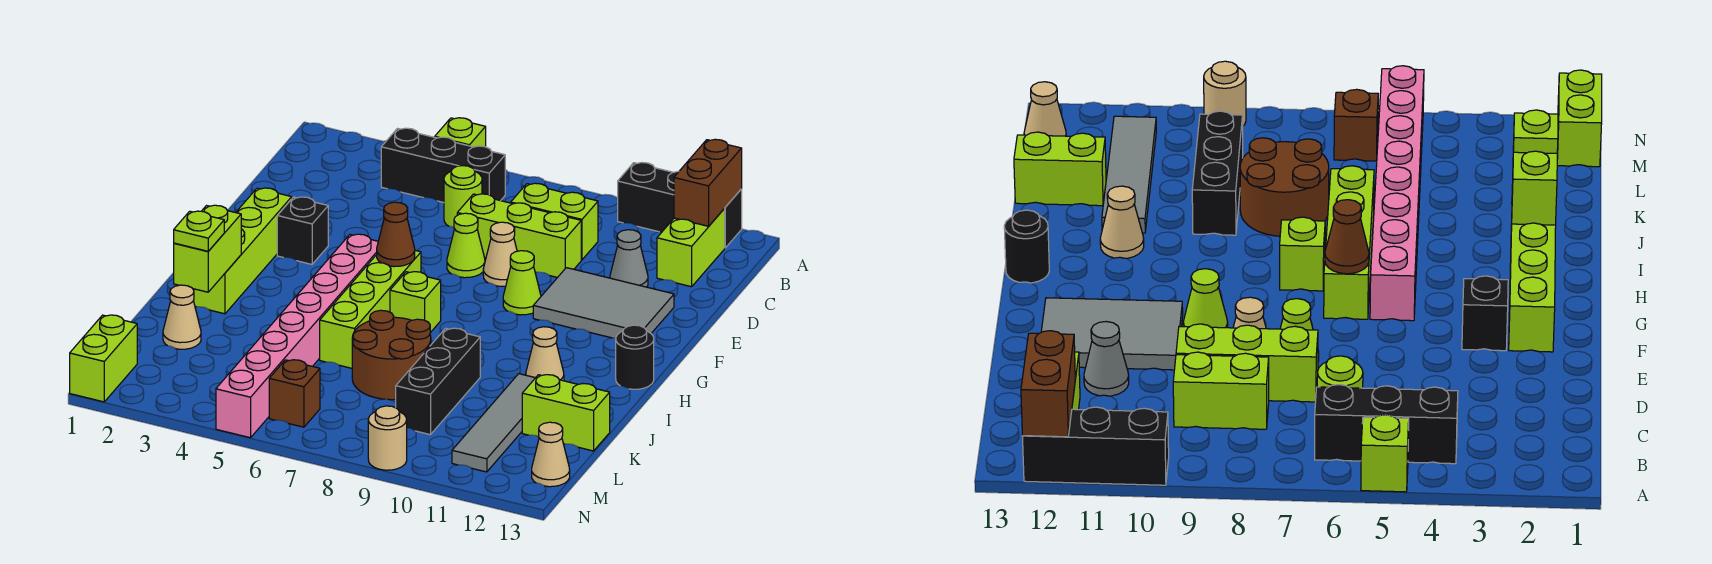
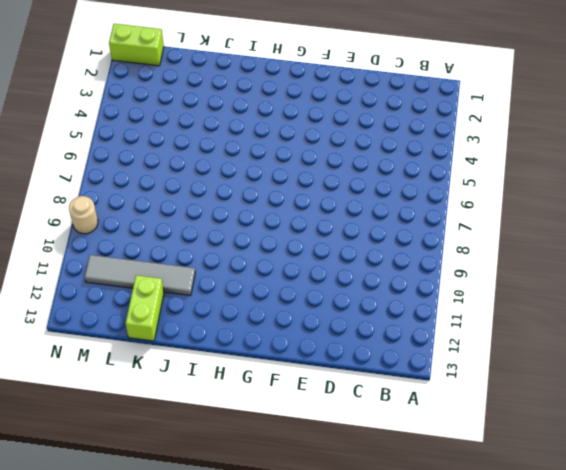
none -> lime 1x1 brick [435,118,486,147]
none -> black 1x3 brick [618,163,742,248]
none -> black 1x3 brick [381,128,505,203]
none -> lime 1x2 brick [657,209,725,287]

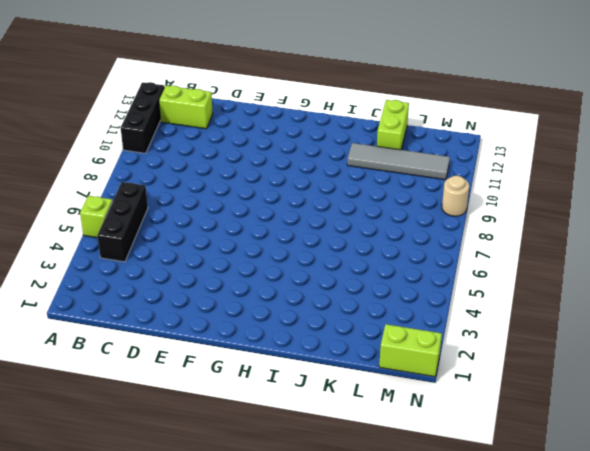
none -> lime 1x1 round brick [444,166,482,227]
none -> lime 1x2 brick [511,183,598,260]
none -> lime 1x3 brick [457,194,581,278]
none -> grey 1x1 cone [610,230,648,287]

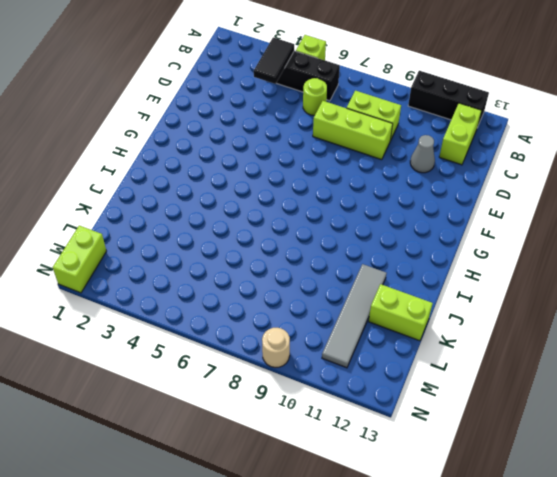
black 1x2 tile [254,37,294,84] -> none
none -> lime 1x1 cone [447,213,485,278]
none -> tan 1x1 cone [483,222,517,286]
none -> grey 2x3 tile [533,268,674,338]
none -> lime 1x4 brick [193,188,292,314]

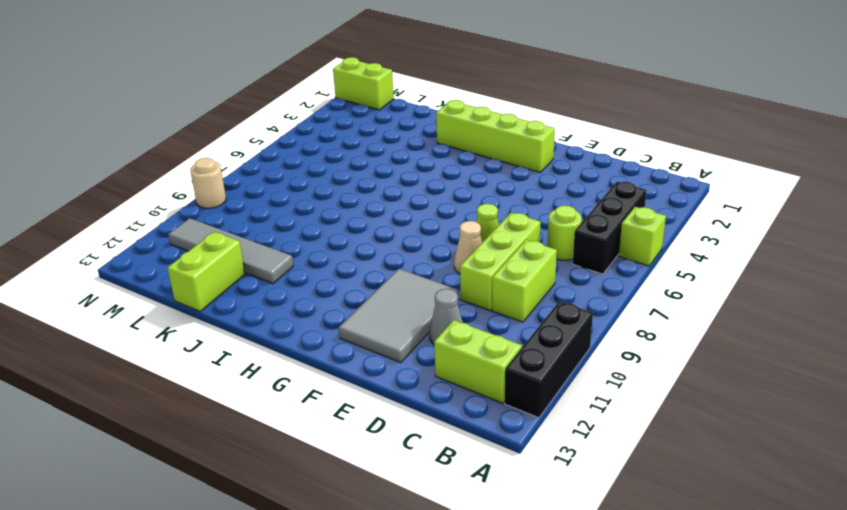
none -> black 1x1 brick [277,197,328,264]
none -> lime 1x1 cone [503,251,541,315]
none -> pink 1x8 brick [216,234,378,438]
none -> lime 1x4 brick [320,250,421,368]

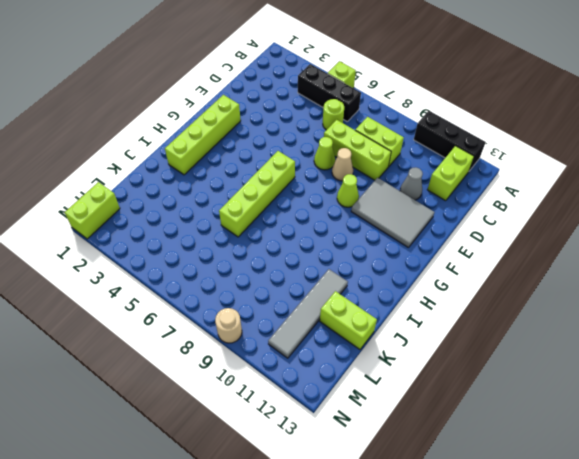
none -> black 1x1 brick [277,197,328,264]
none -> pink 1x8 brick [216,234,378,438]
none -> lime 1x1 brick [390,272,441,333]
none -> black 1x1 round brick [616,325,654,389]

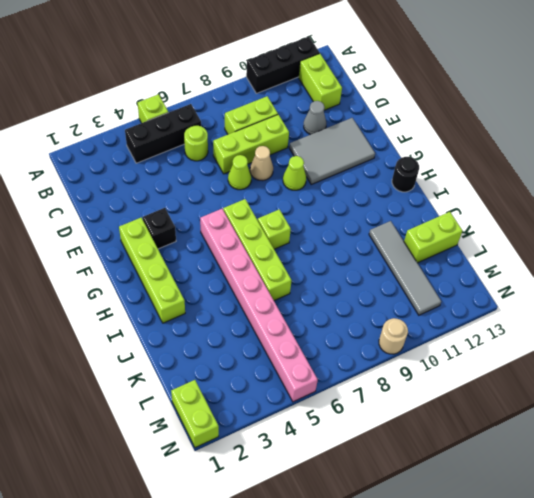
none -> tan 1x1 cone [526,327,564,381]
none -> brown 2x2 round brick [352,310,431,400]
none -> black 1x3 brick [396,328,480,435]
none -> tan 1x1 cone [163,285,201,349]

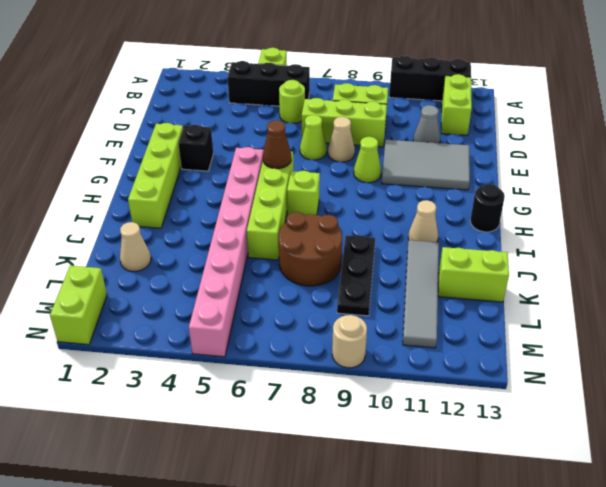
black 1x3 plate [337,235,375,316] -> black 1x3 brick [396,328,480,435]
none -> brown 1x1 brick [269,360,320,427]
none -> tan 1x1 cone [532,422,570,487]
none -> brown 1x2 brick [674,139,742,226]
none -> lime 1x2 brick [174,205,241,292]

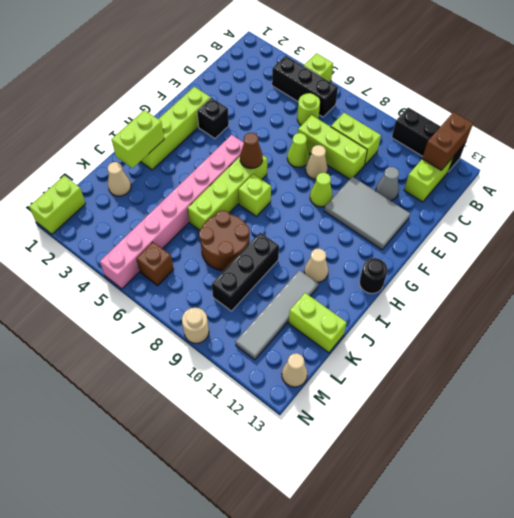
none -> lime 1x1 plate [174,211,224,251]

